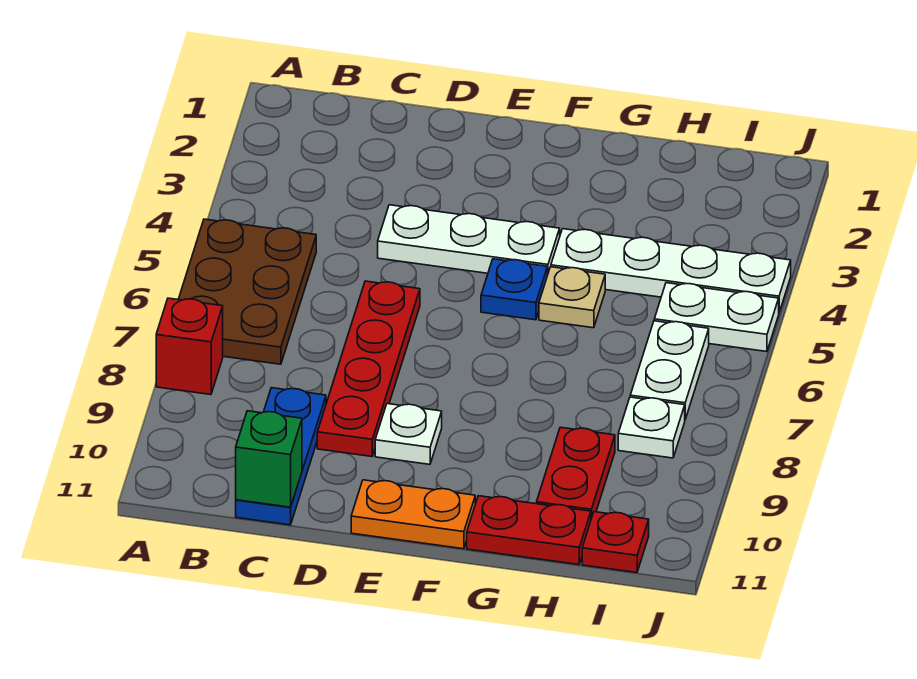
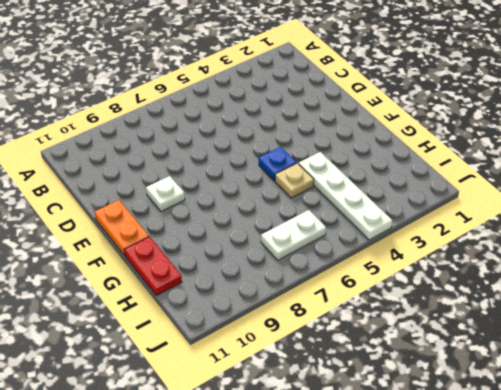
none -> brown 2x3 plate [178,219,316,364]
none -> red 1x1 brick [156,298,223,395]
none -> blue 1x3 plate [236,388,326,525]

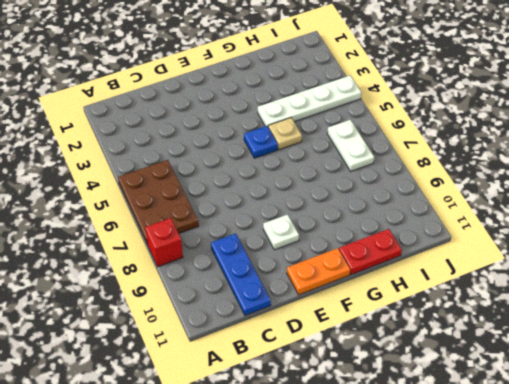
none -> white 1x3 plate [378,205,560,273]
none -> red 1x4 plate [317,281,420,456]
none -> red 1x2 plate [537,427,615,519]

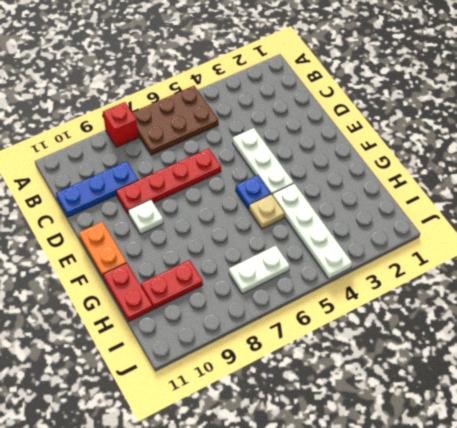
none -> white 1x2 plate [654,283,779,352]
none -> white 1x1 plate [618,397,685,458]
none -> red 1x1 plate [582,512,649,573]

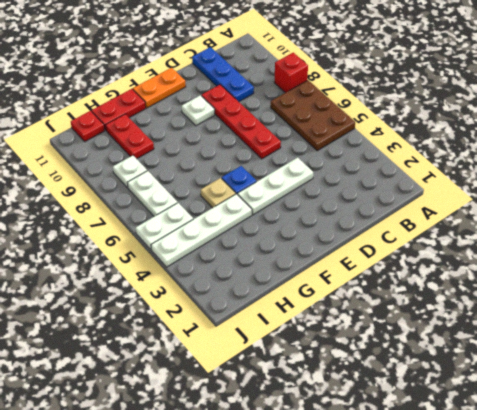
none -> green 1x1 brick [236,411,302,507]

